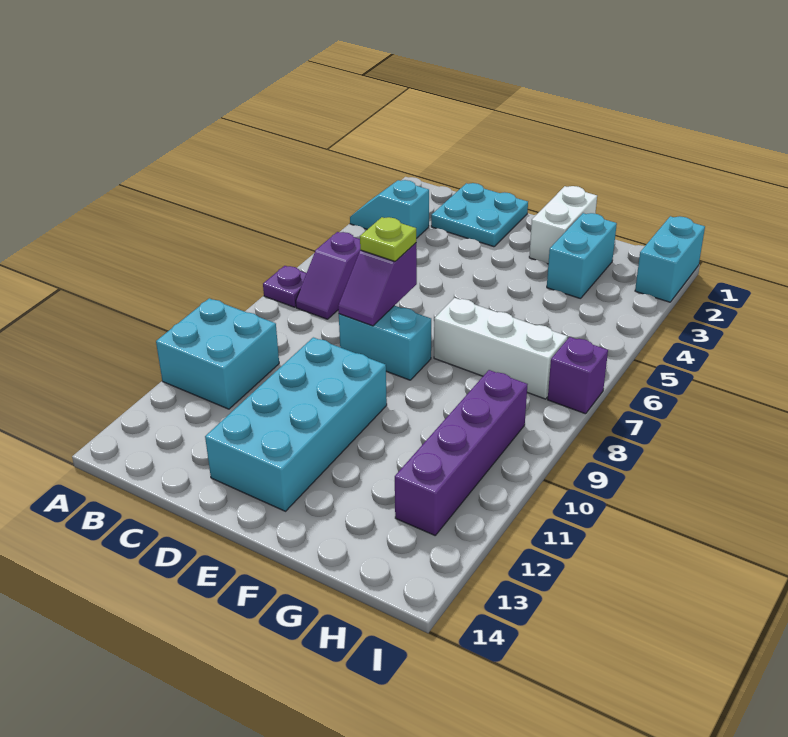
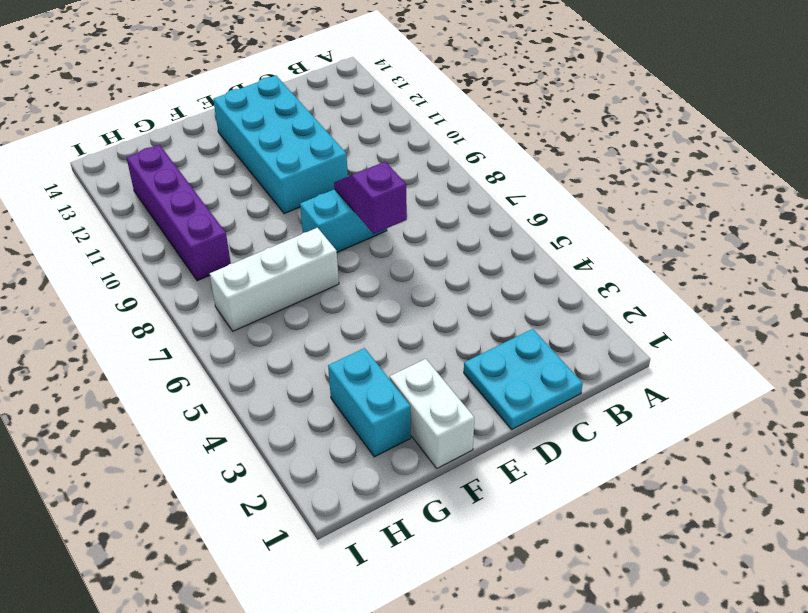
none -> cyan 1x2 slope [350,180,429,238]
none -> purple 1x1 plate [263,266,306,307]
none -> cyan 2x2 brick [156,298,279,409]

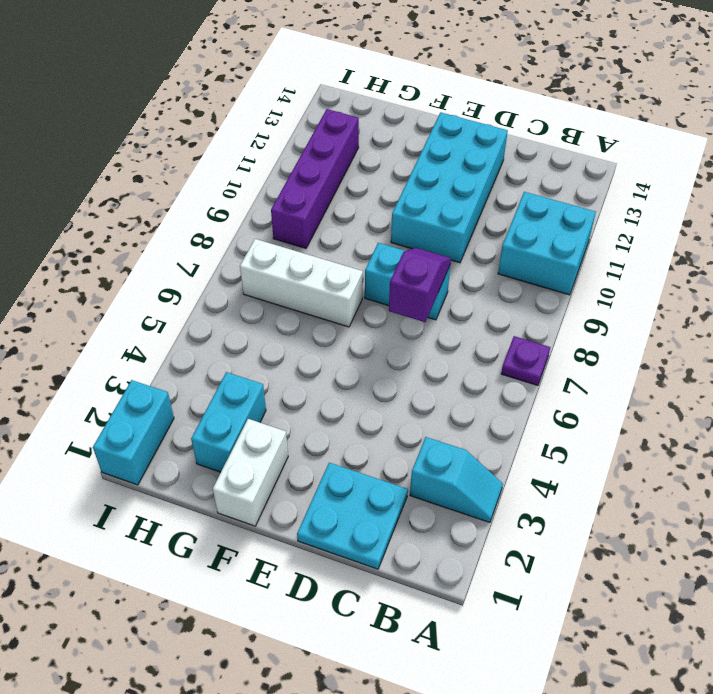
none -> purple 1x2 slope [296,232,360,319]
none -> purple 1x1 brick [548,337,608,414]
none -> lime 1x1 plate [360,217,416,261]

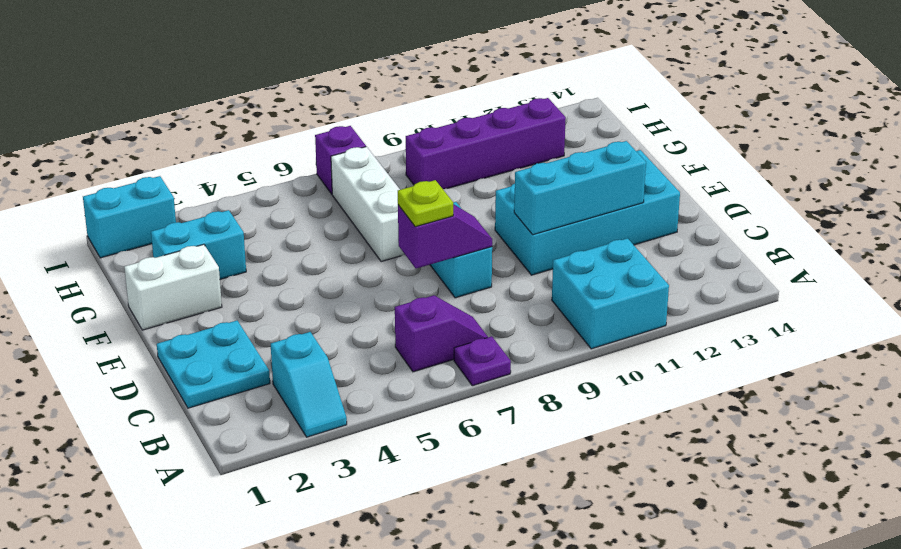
cyan 1x3 brick [514,141,646,235] -> none

